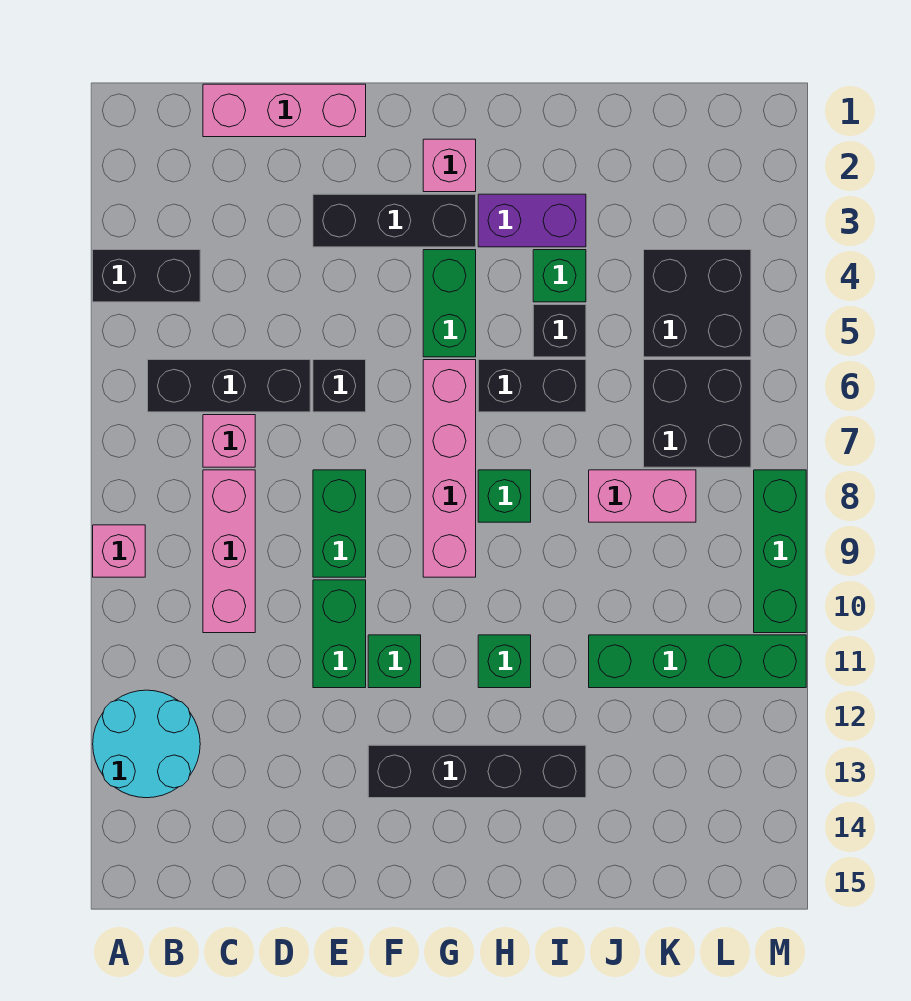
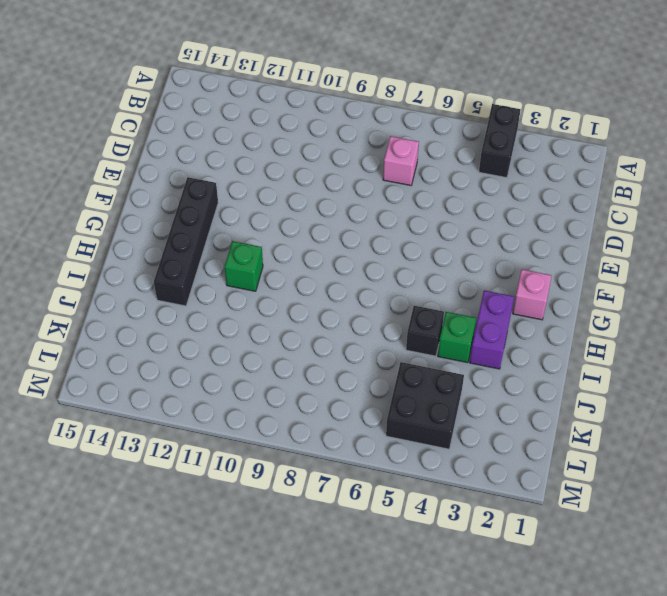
none -> pink 1x1 brick [93,525,145,577]
none -> cyan 2x2 round brick [93,690,200,798]
none -> black 1x3 brick [148,360,310,412]

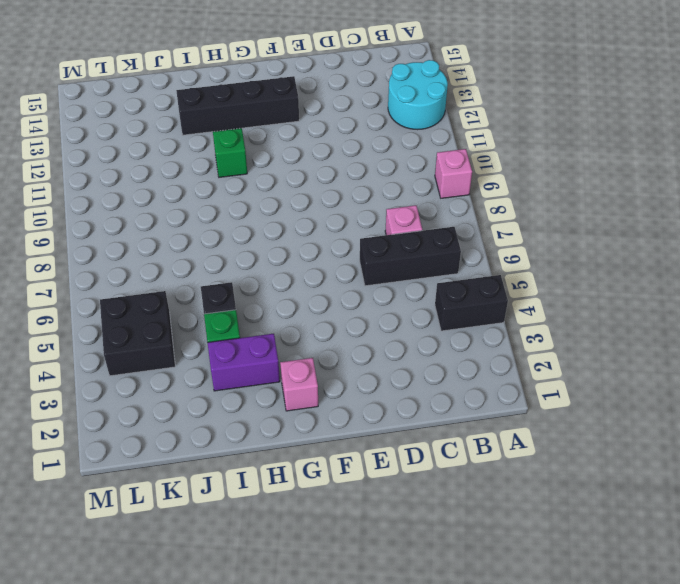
none -> pink 1x3 brick [203,84,366,137]
none -> pink 1x3 brick [203,470,255,633]
none -> black 1x3 brick [313,194,476,247]

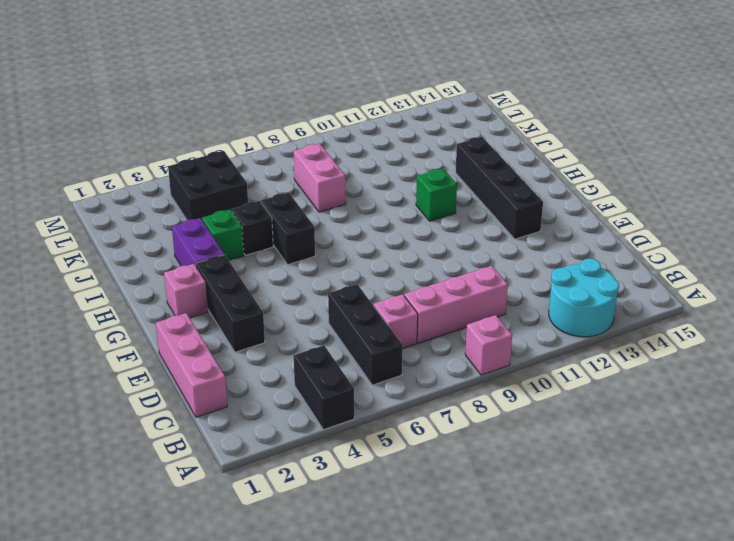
none -> black 1x1 brick [313,360,366,412]
none -> green 1x2 brick [313,470,366,577]
none -> green 1x2 brick [313,580,366,688]

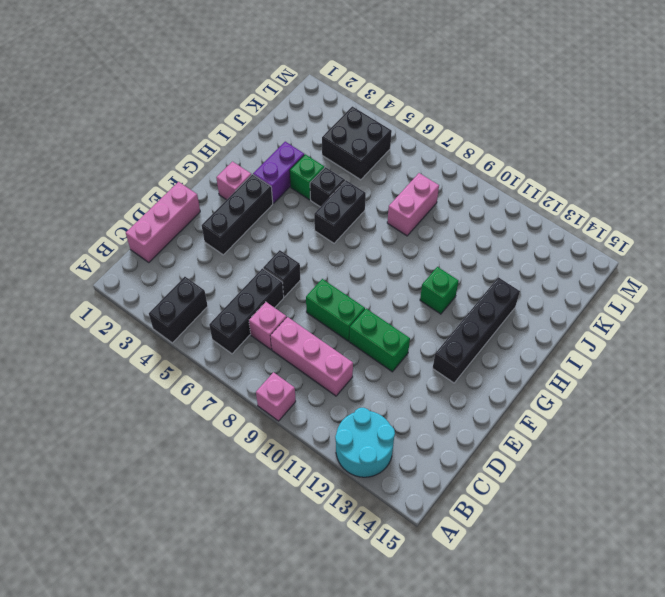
none -> green 1x1 brick [368,635,421,688]
none -> green 1x2 brick [423,250,476,357]
none -> pink 1x4 brick [423,360,476,577]

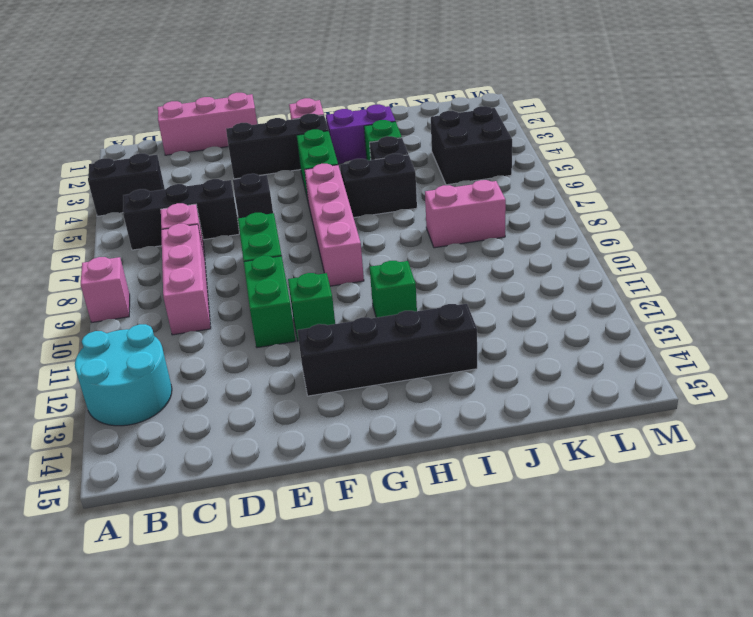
none -> green 1x1 brick [478,470,531,522]
none -> green 1x4 brick [589,635,806,688]
none -> black 2x2 brick [644,360,751,467]

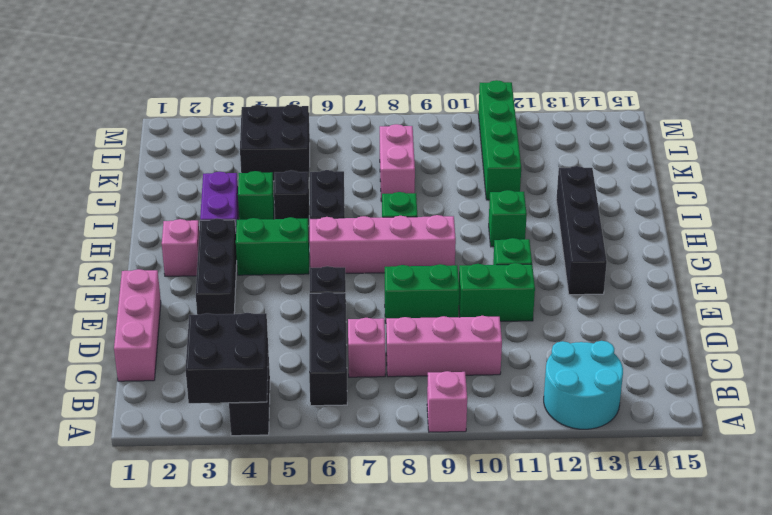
black 2x2 brick [186,313,268,403] -> black 2x2 brick moved to [644,360,751,467]
none -> green 1x3 brick [754,470,806,633]

